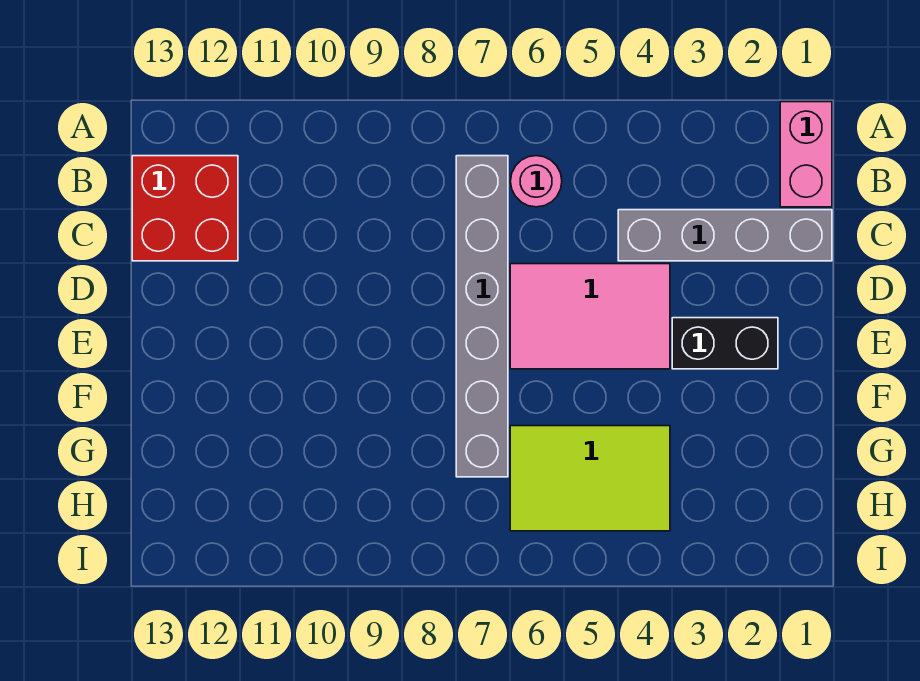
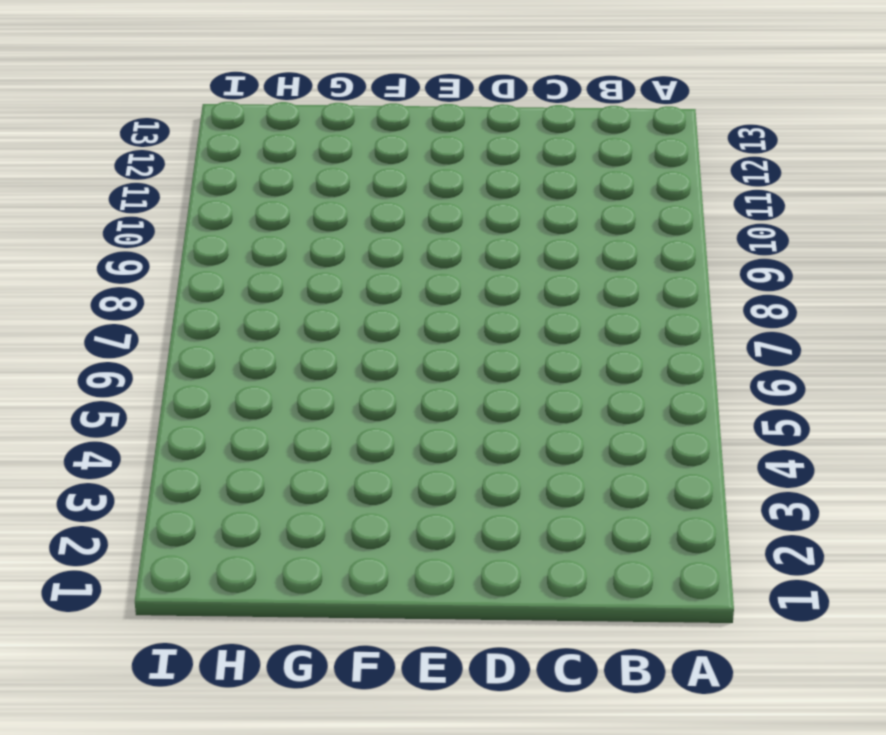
none -> pink 1x2 brick [780,102,832,207]
none -> pink 1x1 round brick [511,156,562,207]

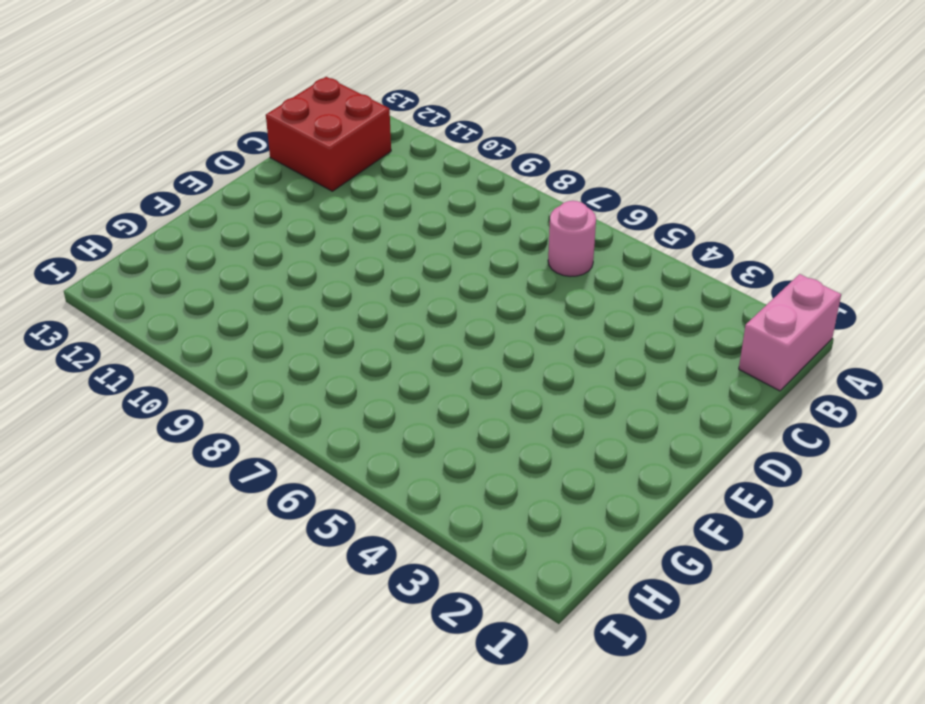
none -> grey 1x6 brick [456,156,508,477]
none -> grey 1x4 brick [618,210,832,261]

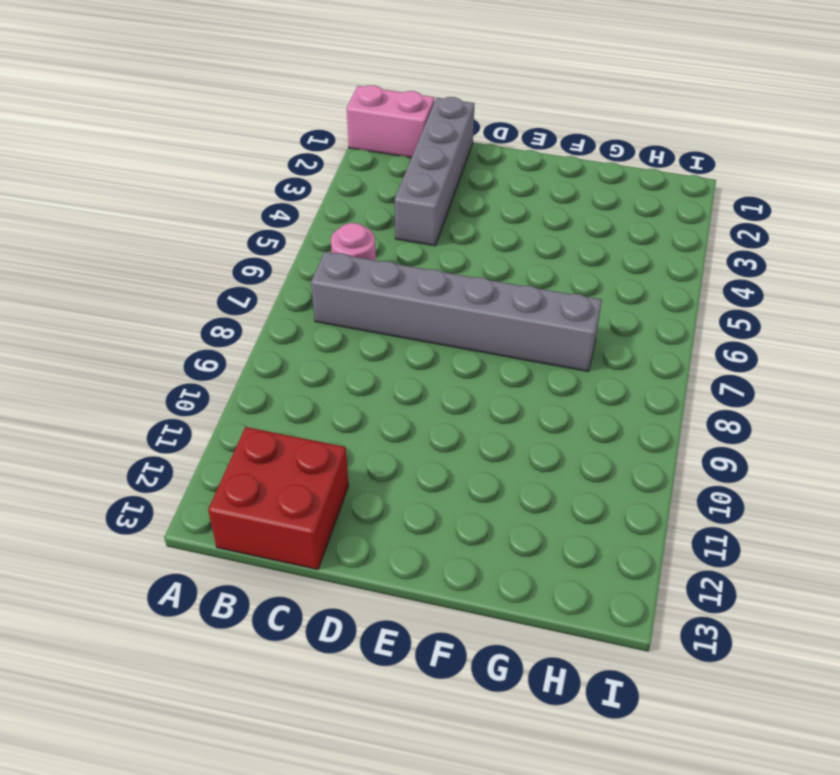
none -> pink 2x3 tile [510,264,670,369]
none -> black 1x2 brick [672,318,778,369]

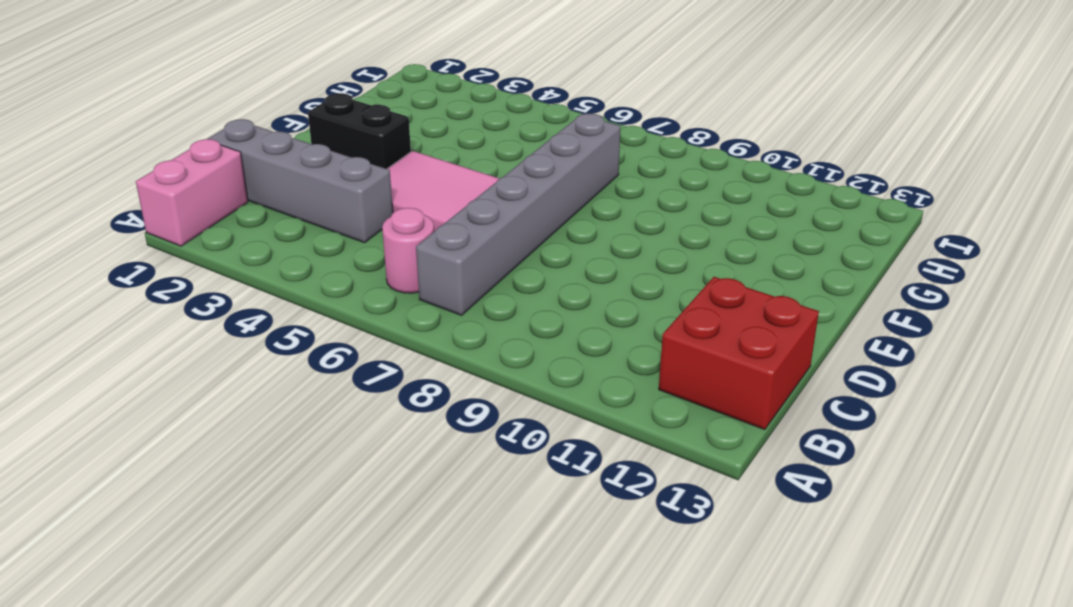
none -> lime 2x3 tile [510,426,670,531]

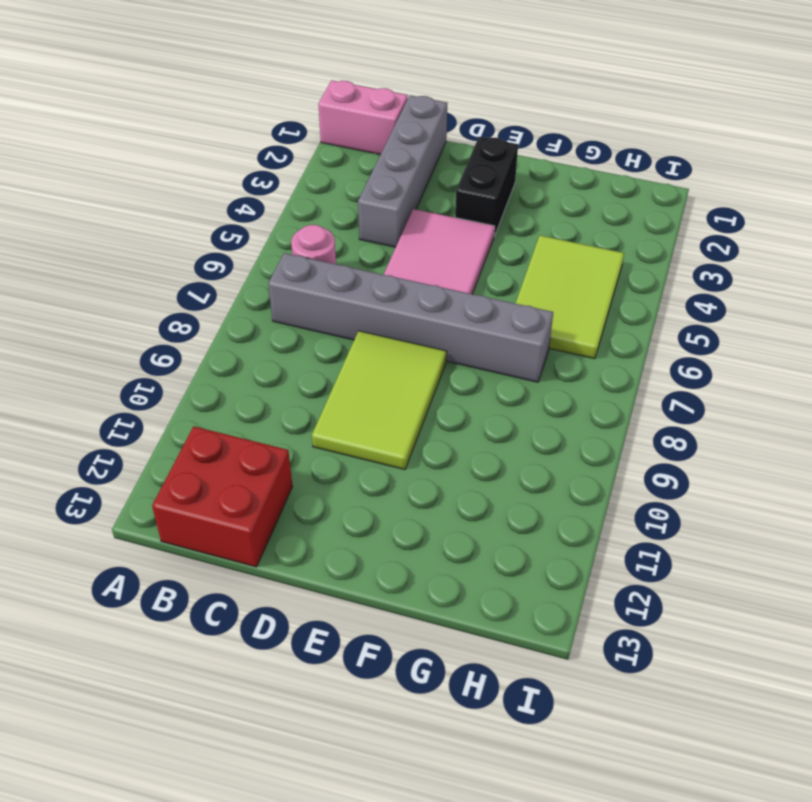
lime 2x3 tile [312,331,447,470] -> none

